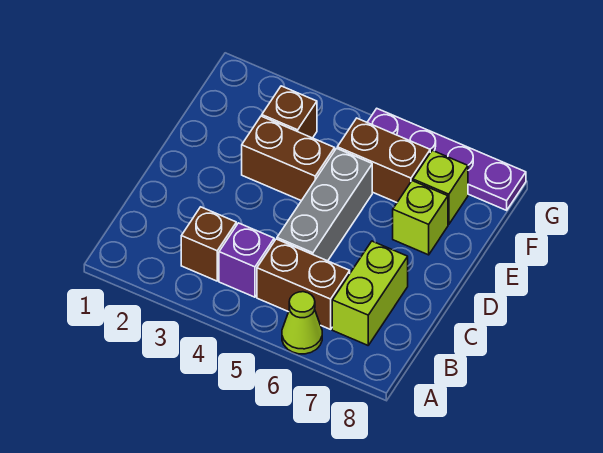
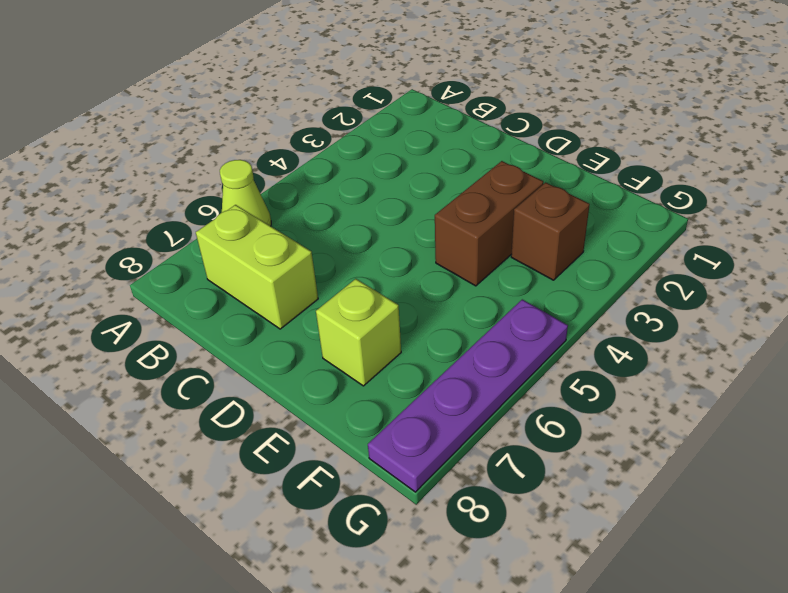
none -> brown 1x1 brick [181,207,236,281]
none -> purple 1x1 brick [219,223,274,297]
none -> brown 1x2 brick [257,239,350,329]

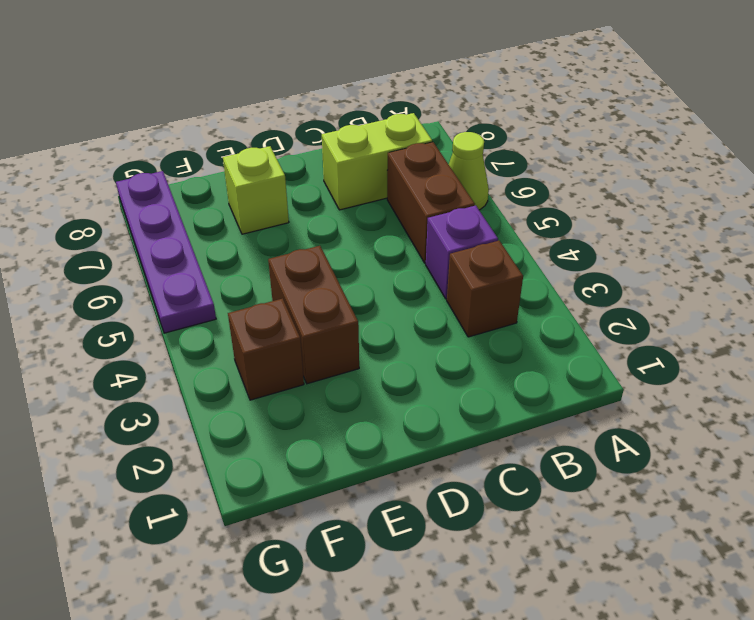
none -> grey 1x3 brick [277,148,372,261]
none -> brown 1x2 brick [337,118,430,202]
none -> lime 1x1 brick [413,150,468,225]

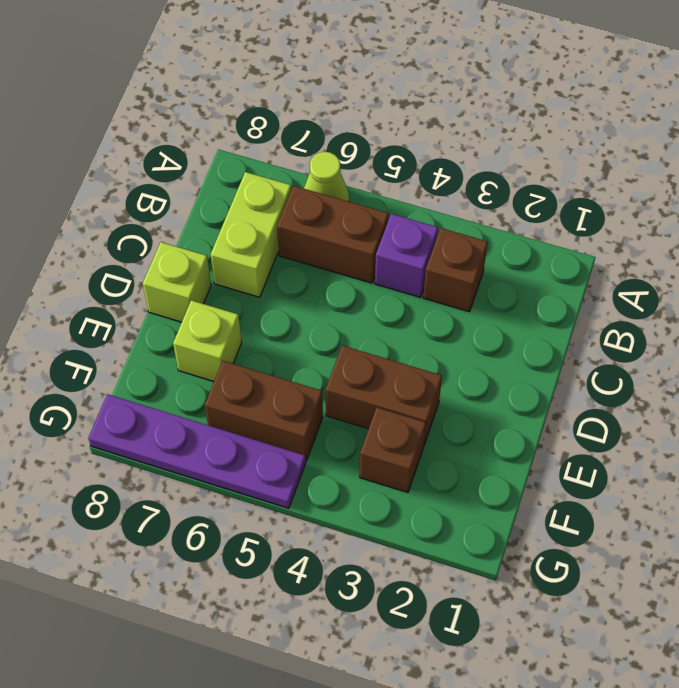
lime 1x1 brick [143,242,211,322] -> lime 1x1 brick moved to [413,150,468,225]
none -> grey 1x3 brick [277,148,372,261]

